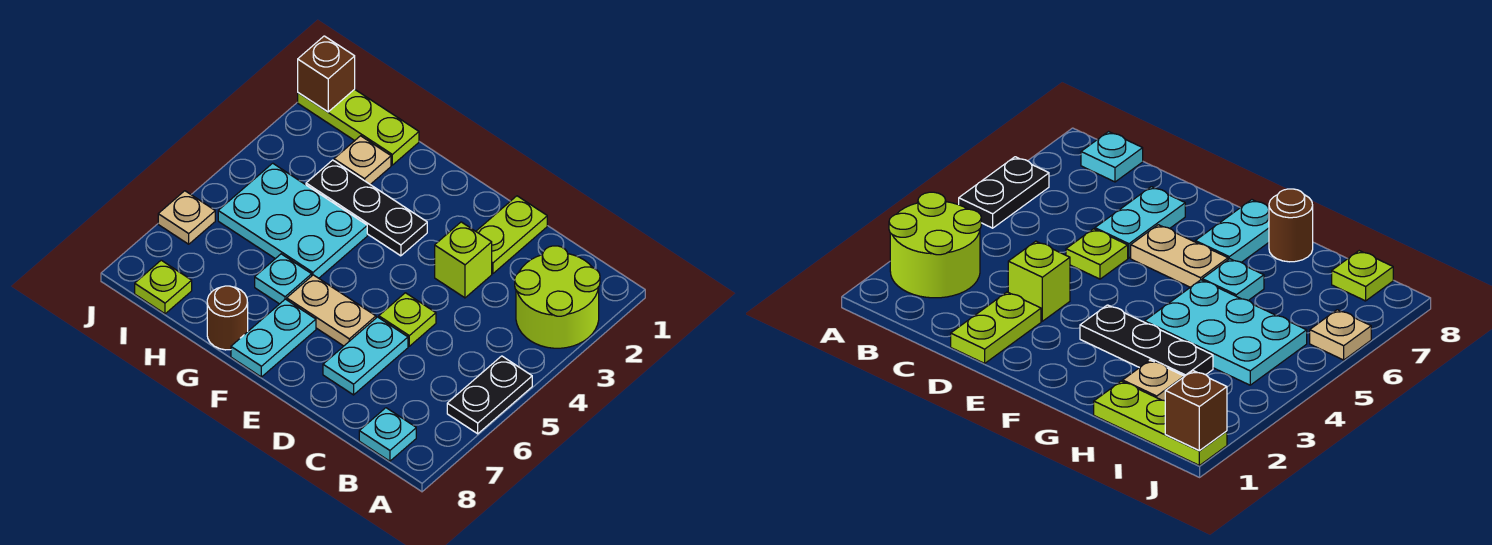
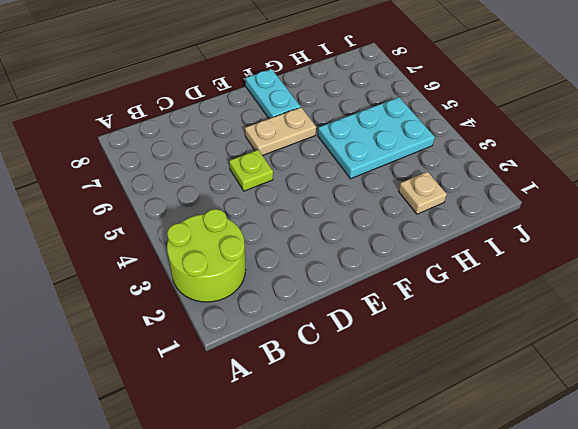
none -> black 1x2 plate [447,356,532,434]
none -> cyan 1x1 plate [359,408,416,461]
none -> lime 1x2 plate [476,196,547,274]

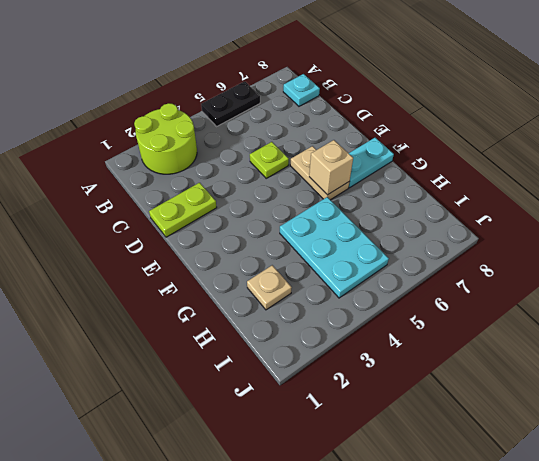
tan 1x1 brick [309,140,353,195] -> none
none -> lime 1x1 brick [435,222,492,298]
none -> cyan 1x2 plate [323,317,408,395]
none -> black 1x3 plate [306,160,427,256]

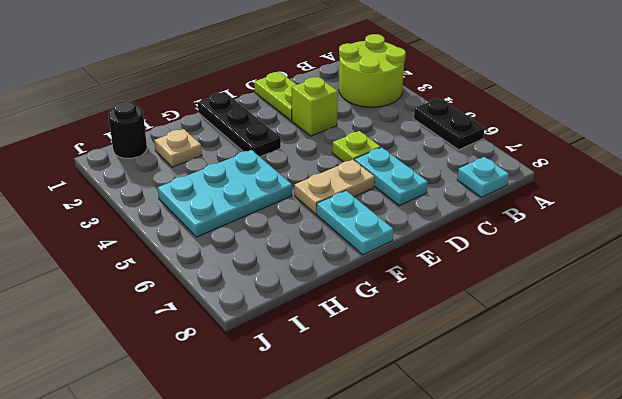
black 1x3 plate [198,92,281,157] -> black 1x3 plate turned to [306,160,427,256]
black 1x1 round brick [108,101,147,159] -> lime 1x3 plate [298,89,419,165]
none -> cyan 1x1 plate [255,254,312,304]
none -> brown 1x1 round brick [207,286,248,350]
none -> lime 1x1 plate [135,260,192,314]

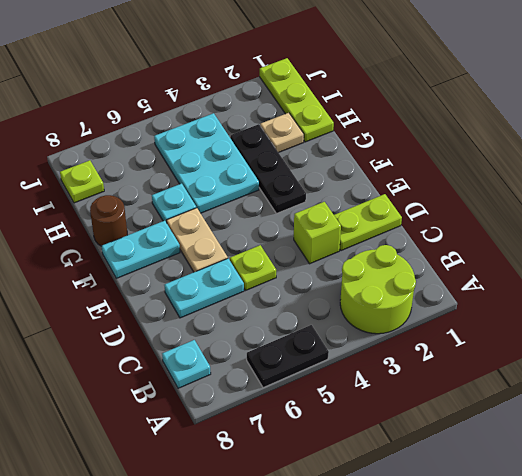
none -> tan 1x1 plate [158,191,215,244]
none -> brown 1x1 brick [298,36,355,112]

